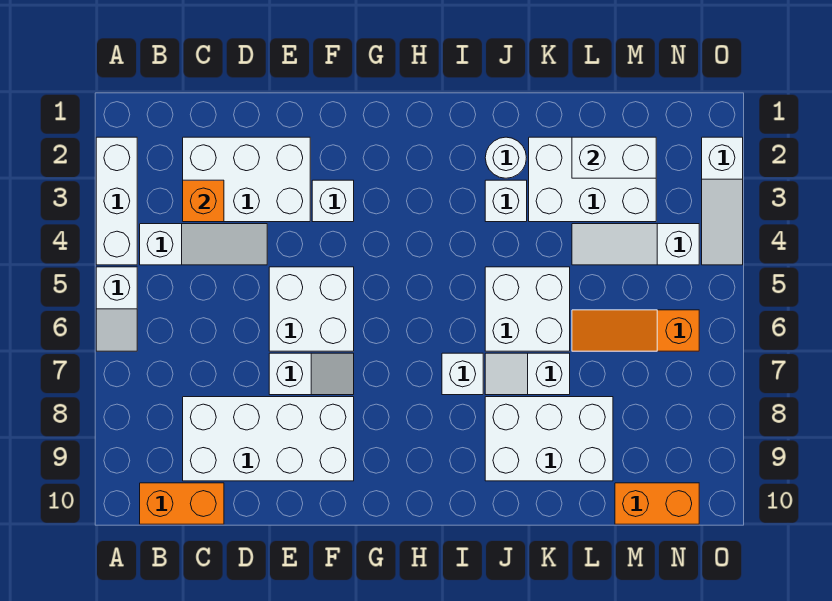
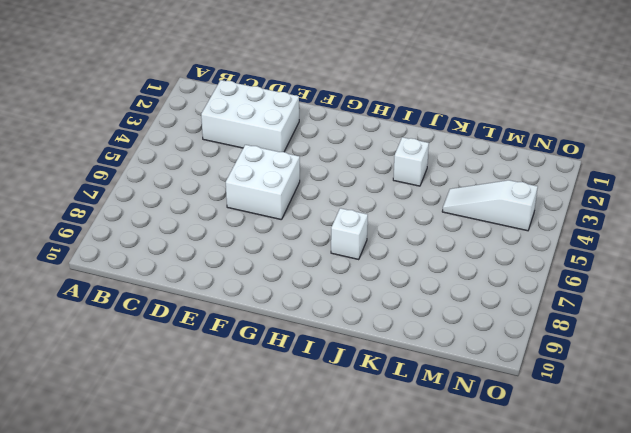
none -> white 1x3 brick [96,137,137,265]
none -> white 1x2 slope [96,267,137,351]
none -> white 1x3 slope [140,224,267,265]

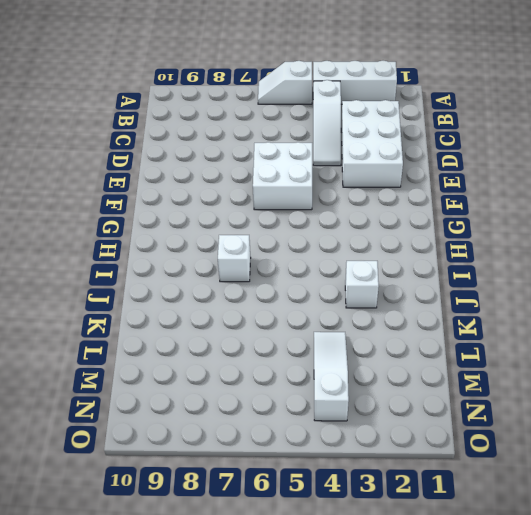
none -> orange 1x2 brick [140,483,224,524]
none -> white 2x4 brick [183,397,354,481]
none -> white 1x2 slope [269,353,354,395]

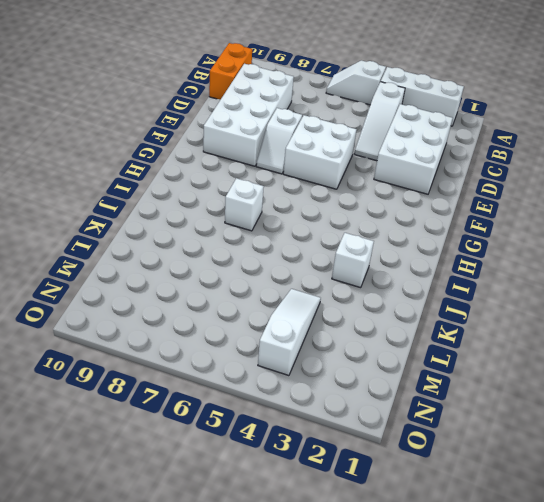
none -> white 1x1 brick [312,180,354,222]
none -> white 1x1 round brick [485,137,526,178]
none -> white 2x2 brick [485,267,570,351]

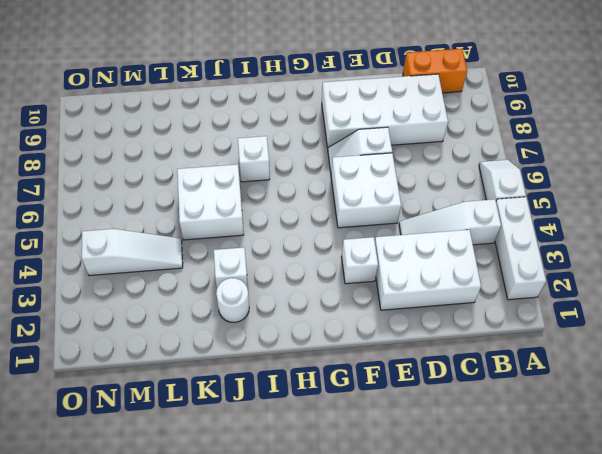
none -> white 1x2 slope [485,353,570,395]
none -> white 2x3 brick [485,397,613,481]
none -> white 2x3 brick [529,137,656,222]

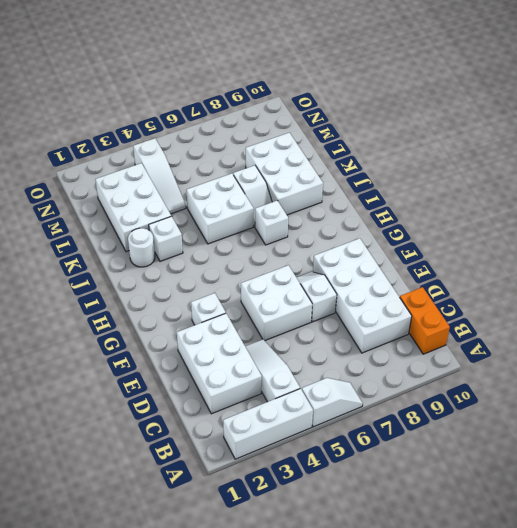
none -> orange 1x3 slope [572,310,699,351]
none -> orange 1x2 brick [615,483,699,524]
none -> white 1x3 slope [702,137,743,265]

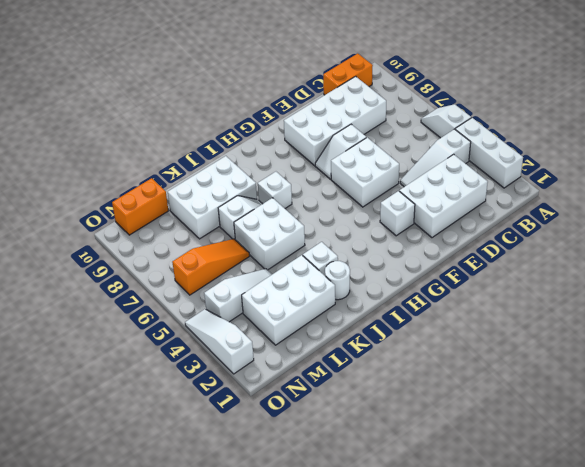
none -> orange 1x1 brick [183,180,224,222]
none -> white 1x2 brick [572,137,656,178]

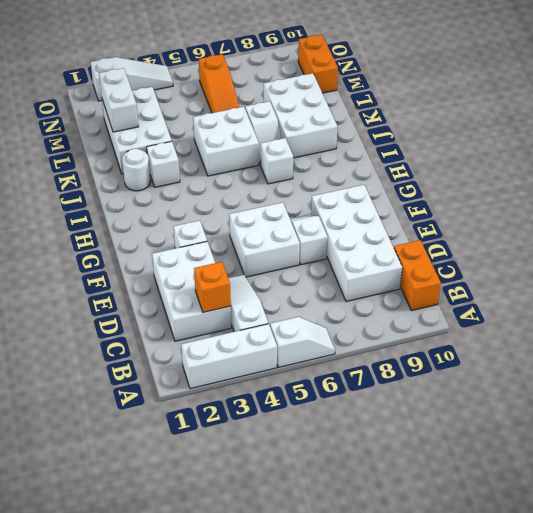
none -> white 1x3 slope [572,224,699,265]

